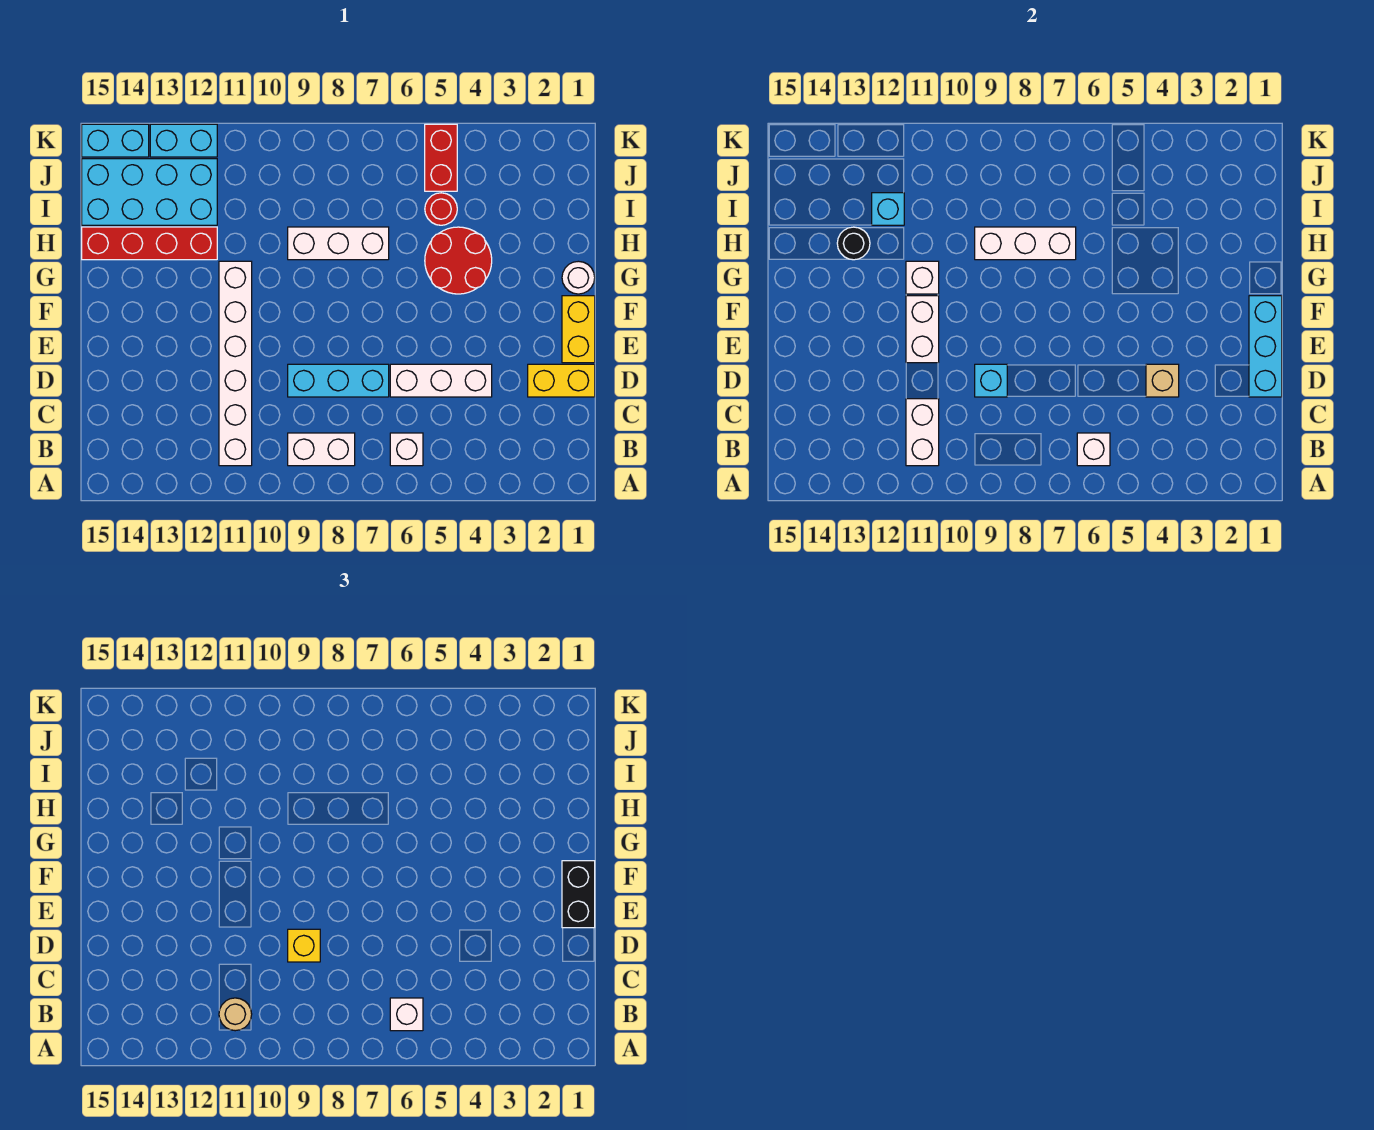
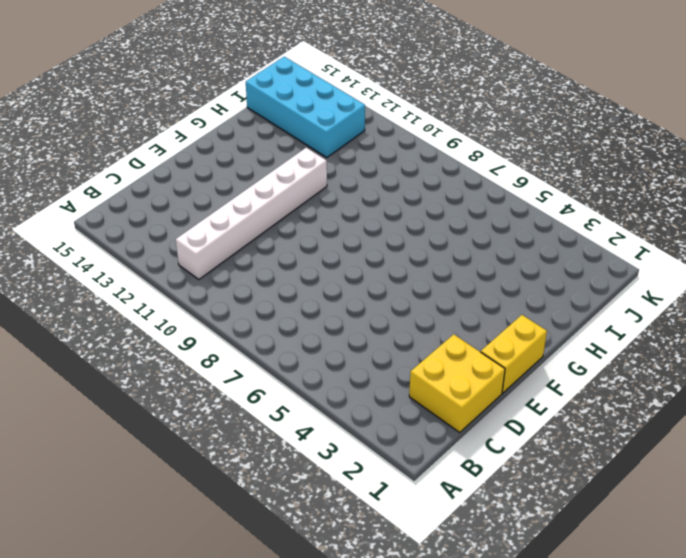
yellow 2x2 brick [409,334,505,432] -> yellow 1x2 brick [528,364,595,397]
none -> white 1x1 brick [390,433,423,466]
none -> white 1x2 brick [288,433,355,466]
none -> white 1x3 brick [390,364,492,397]
none -> cyan 1x3 brick [288,364,389,397]

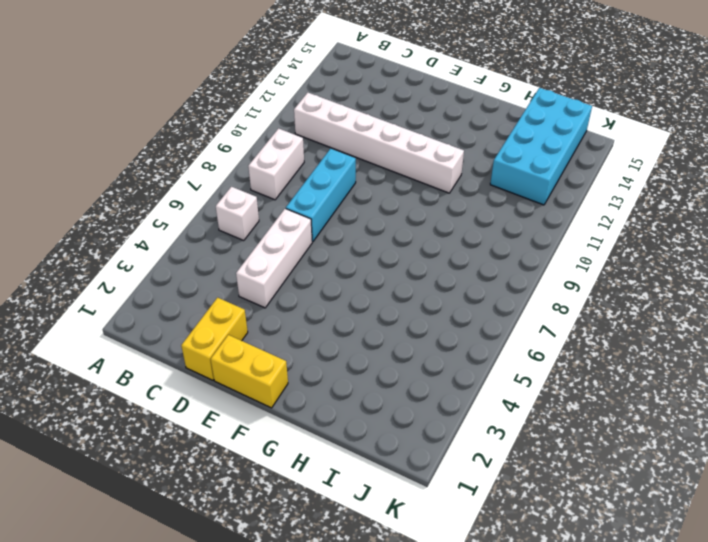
none -> white 1x1 round brick [562,261,595,294]
none -> red 2x2 round brick [425,227,492,294]
none -> white 1x3 brick [288,227,389,260]
none -> red 1x4 brick [82,227,217,260]

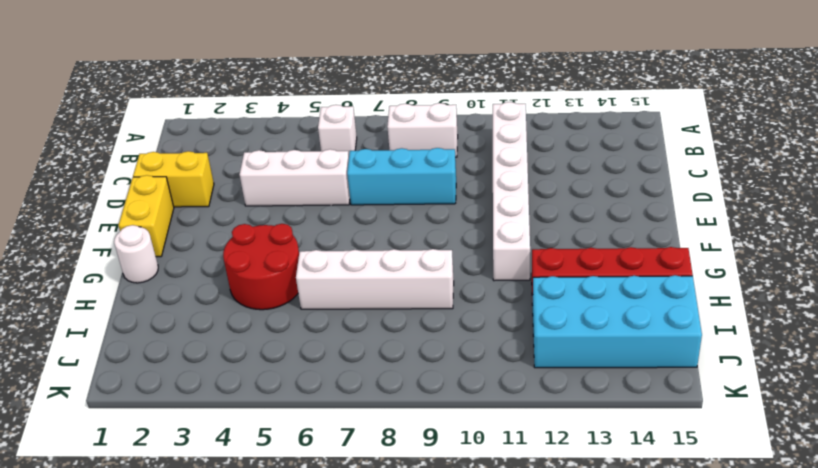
white 1x4 brick [296,249,454,309] -> white 1x3 brick [288,227,389,260]
none -> red 1x1 round brick [425,193,457,225]
none -> red 1x2 brick [425,124,457,191]
none -> cyan 1x2 brick [150,124,217,157]
none -> cyan 1x2 brick [82,124,149,157]

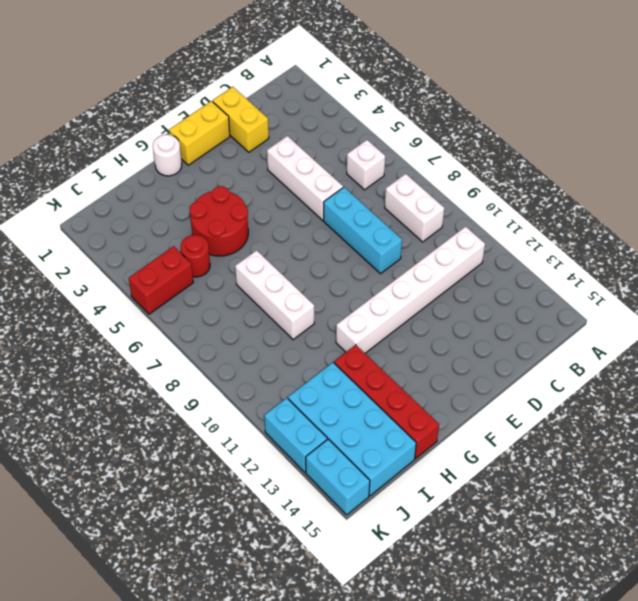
none -> white 1x1 brick [1077,433,1110,466]
none -> white 1x2 brick [906,399,939,466]
none -> cyan 1x3 brick [1249,296,1282,397]
none -> tan 1x1 brick [1146,364,1179,397]

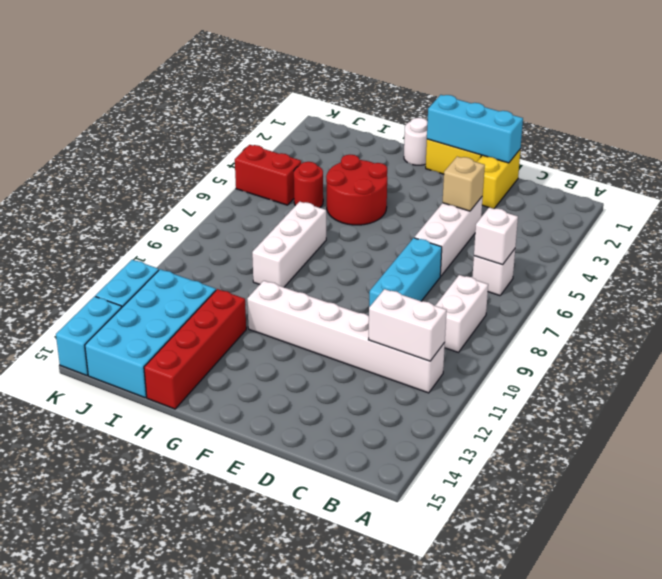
none -> cyan 1x1 brick [975,364,1007,397]
none -> white 1x2 brick [906,296,939,363]
none -> white 1x1 brick [906,261,939,294]
none -> white 1x3 brick [975,227,1076,260]

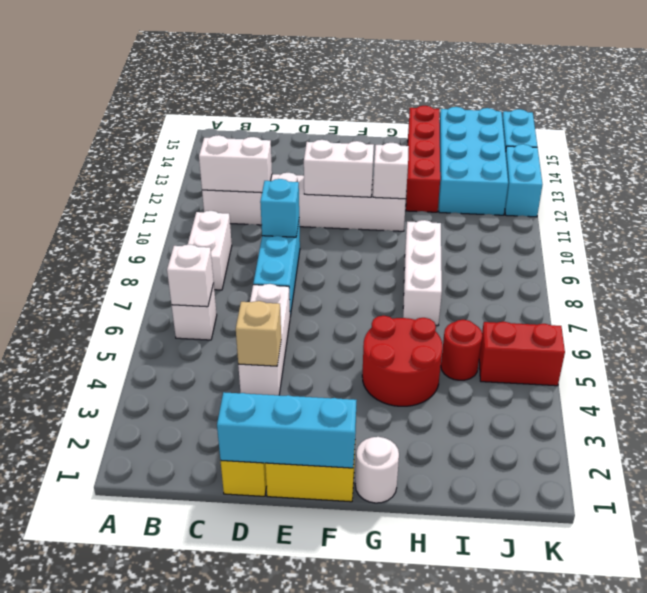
none -> white 1x3 brick [975,227,1076,260]
none -> black 1x1 round brick [837,227,870,260]
none -> cyan 1x1 brick [872,193,904,225]
none -> white 1x1 brick [390,998,423,1031]

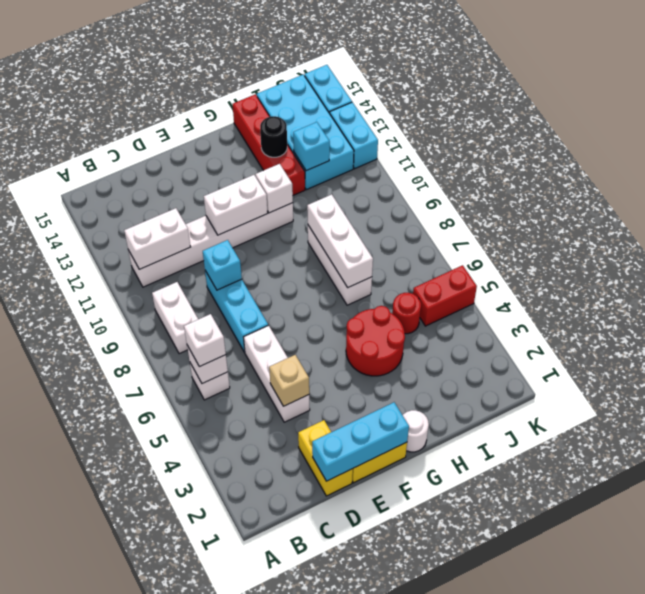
none -> tan 1x1 round brick [219,998,252,1031]
none -> yellow 1x1 brick [288,929,320,962]
none -> black 1x2 brick [562,861,595,928]

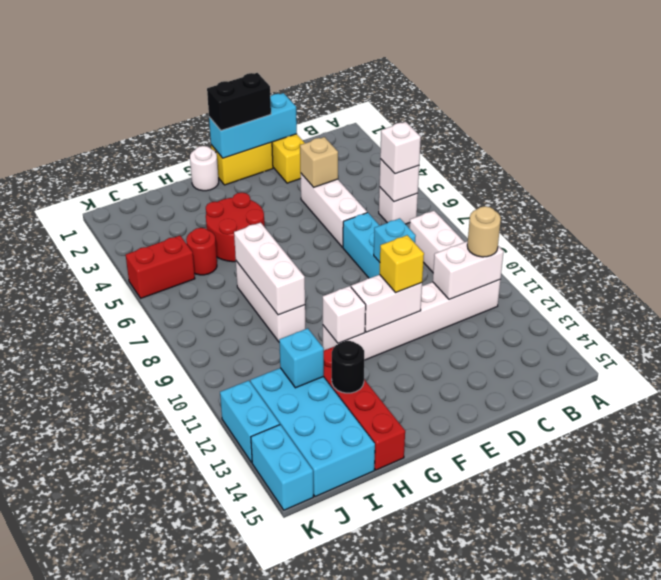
yellow 1x1 brick [380,235,424,292] -> yellow 1x1 brick moved to [288,929,320,962]

